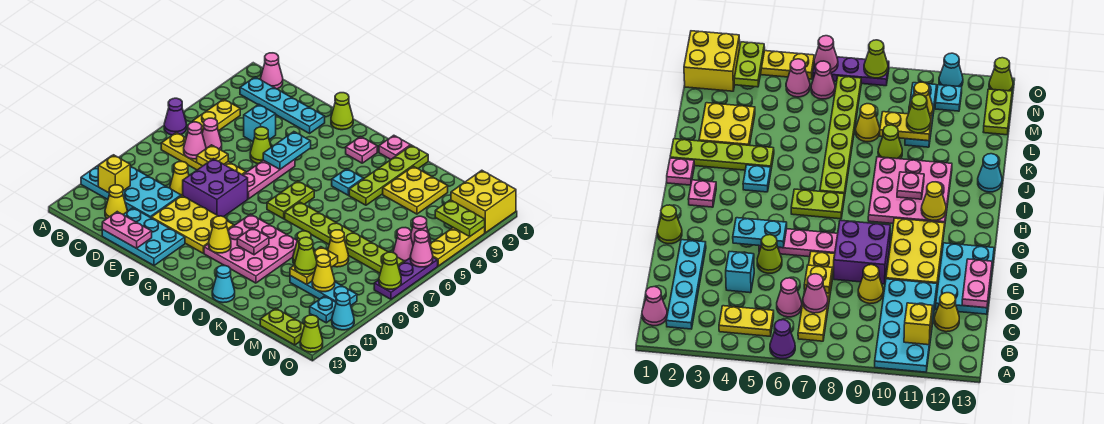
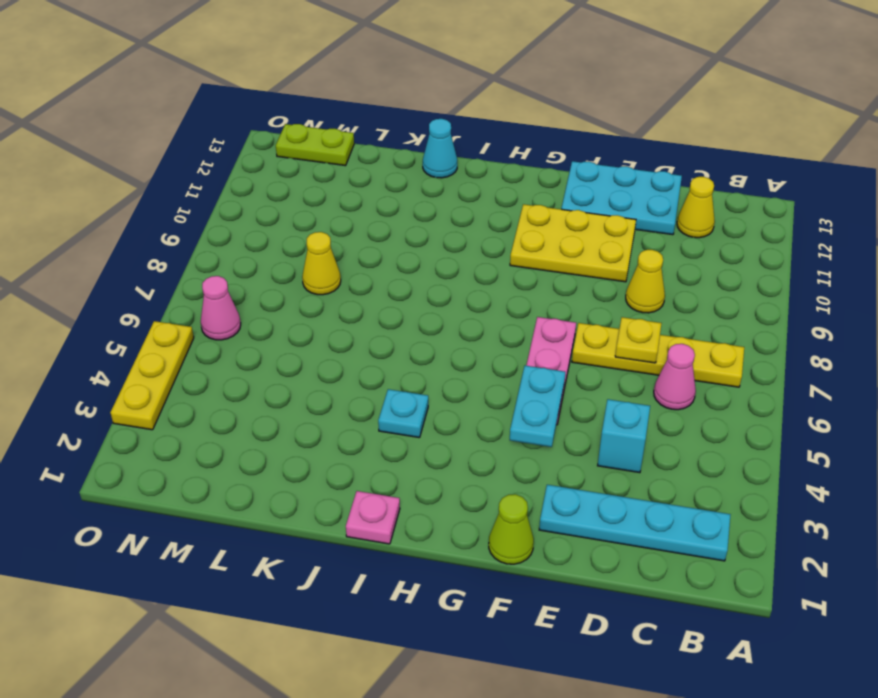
none -> purple 1x1 cone [164,98,187,135]
none -> cyan 2x4 plate [81,156,181,218]
none -> pink 1x1 cone [260,53,283,89]
none -> yellow 1x2 plate [193,99,240,133]

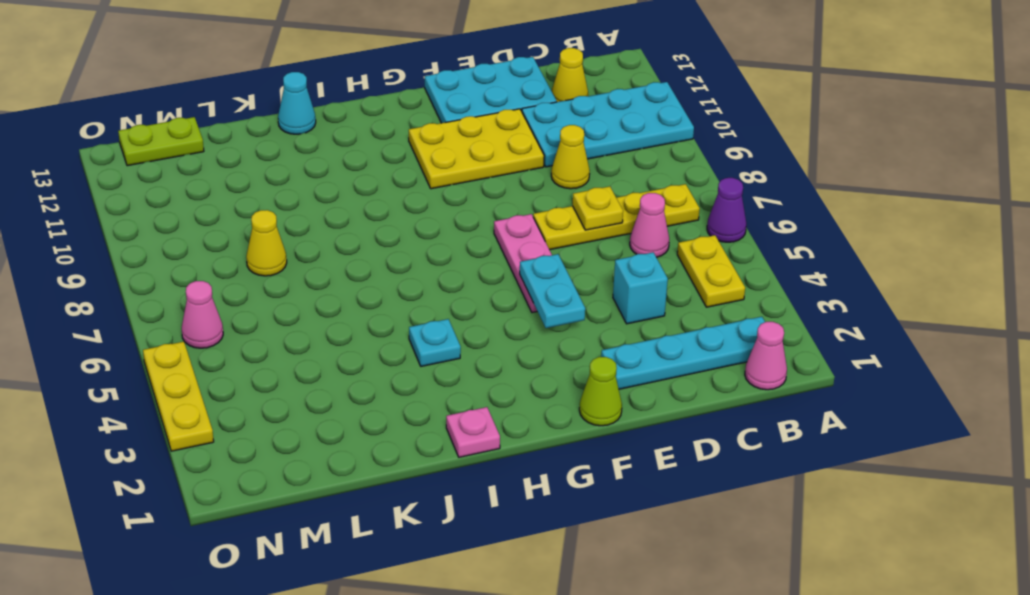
none -> lime 1x1 cone [250,127,271,164]
none -> purple 2x2 brick [183,159,248,217]
none -> pink 1x1 plate [346,137,377,163]
none -> lime 1x2 plate [267,181,314,219]

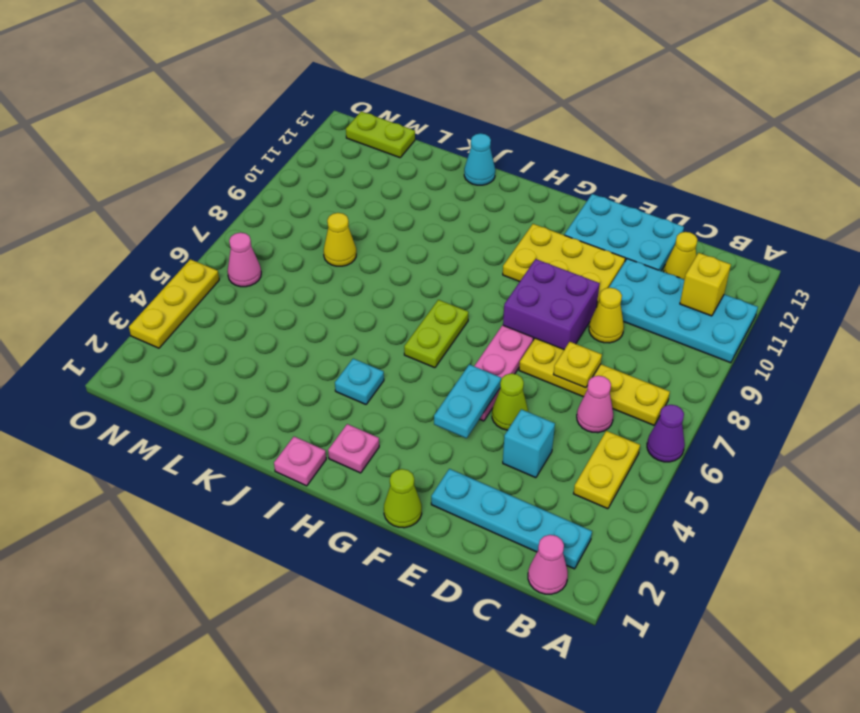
none -> pink 3x3 plate [204,214,297,283]
none -> lime 1x6 plate [285,202,404,273]
none -> lime 1x4 plate [349,145,428,205]
none -> yellow 2x2 plate [383,166,448,214]

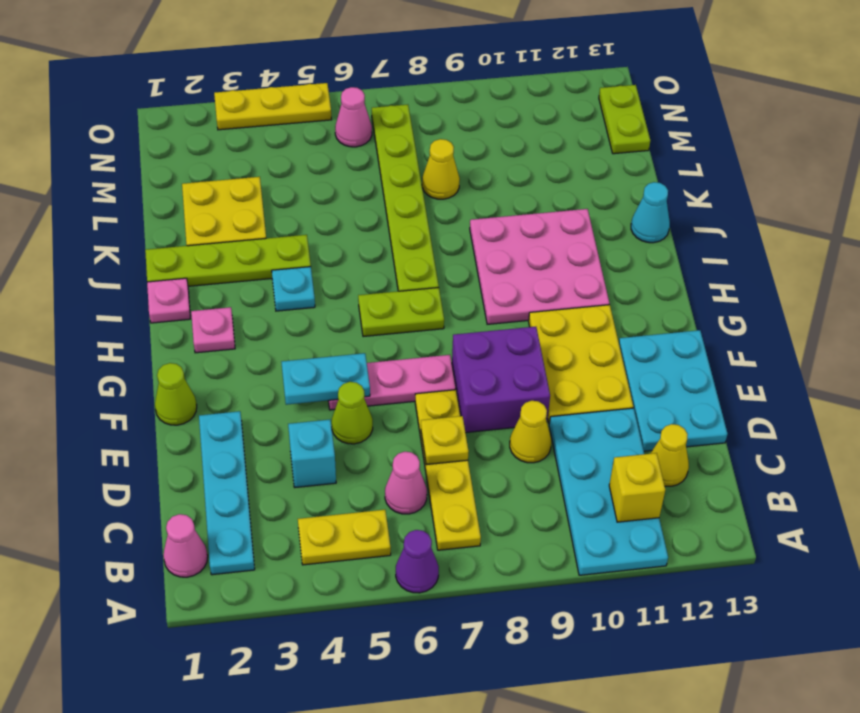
none -> lime 1x1 cone [293,231,311,265]
none -> cyan 1x3 plate [290,276,357,305]
none -> yellow 2x2 brick [451,170,516,233]
none -> pink 1x1 cone [411,216,431,245]

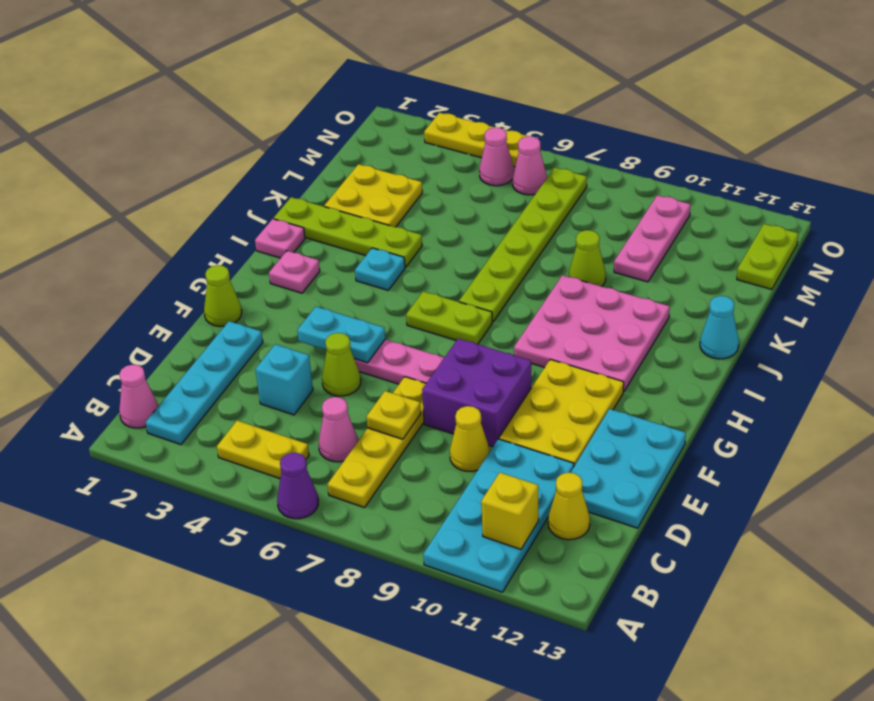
pink 1x3 plate [614,195,690,282] -> cyan 1x3 plate [290,276,357,305]
none -> yellow 1x1 cone [328,230,349,267]
none -> yellow 2x2 brick [451,170,516,233]
none -> cyan 1x1 plate [310,296,336,323]
none -> purple 1x3 plate [374,258,438,299]

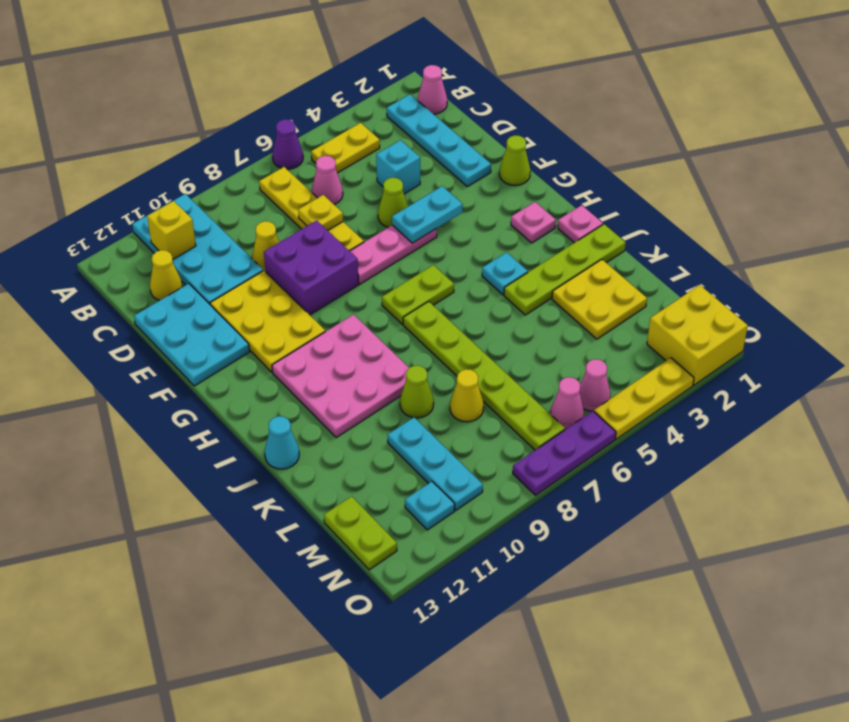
none -> cyan 1x1 cone [332,293,354,330]
none -> lime 1x1 cone [300,315,323,352]
none -> pink 1x1 cone [184,122,206,159]
none -> pink 1x2 plate [102,212,152,249]

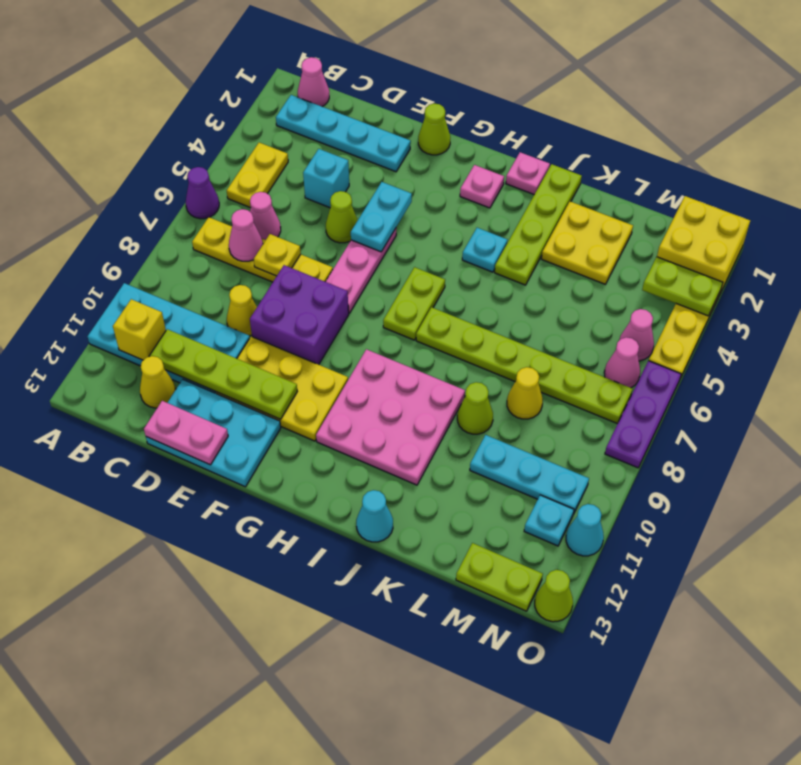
lime 1x4 plate [149,329,297,419] -> none
none -> yellow 1x1 cone [209,216,231,253]
none -> pink 1x1 plate [237,228,269,255]
none -> yellow 1x2 plate [290,247,338,285]
none -> yellow 1x1 cone [312,255,335,292]

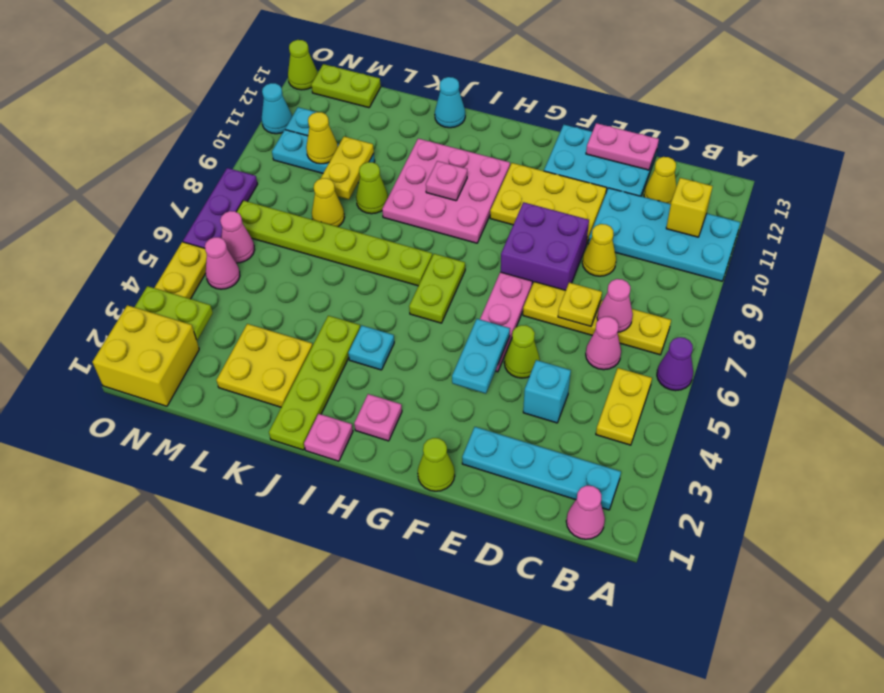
none -> yellow 1x1 cone [209,216,231,253]
none -> pink 1x1 cone [410,230,433,267]
none -> lime 1x1 cone [379,252,401,289]
none -> lime 1x1 cone [295,237,317,274]

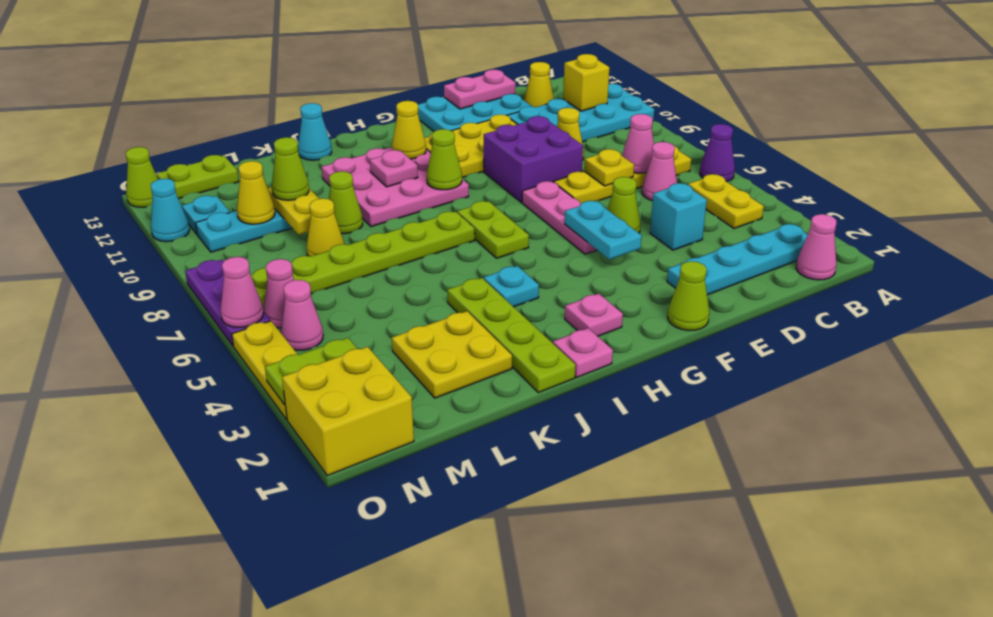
lime 1x1 cone [427,129,462,190] -> lime 1x1 cone moved to [379,252,401,289]

